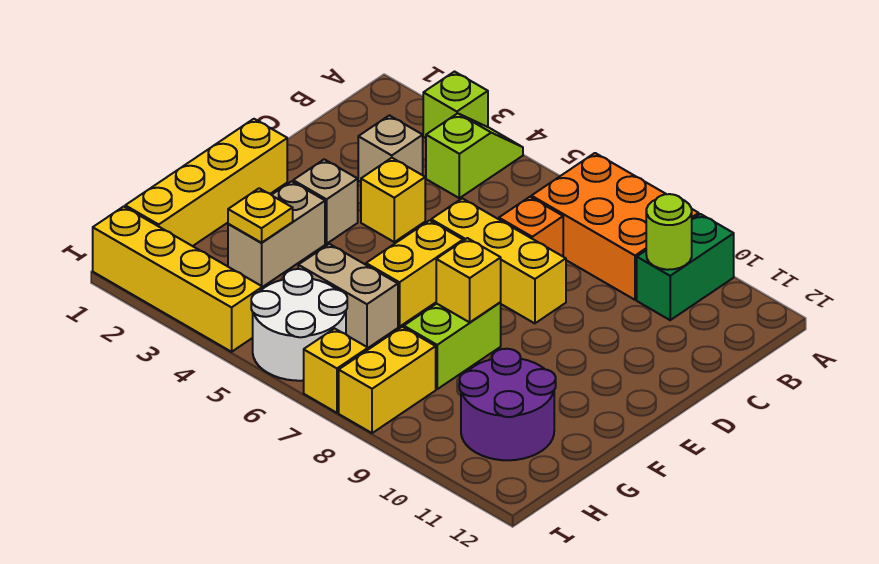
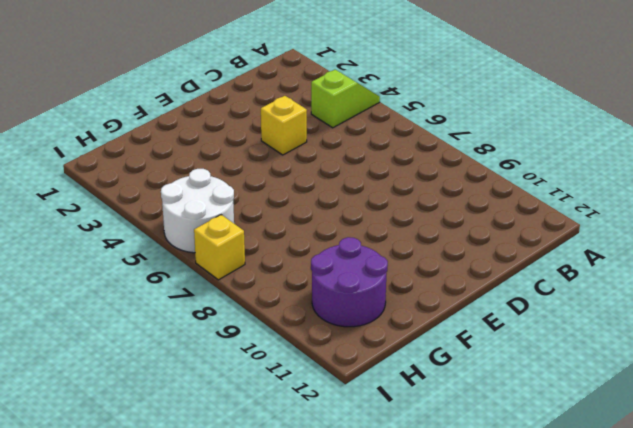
none -> lime 1x1 brick [423,72,488,138]
none -> orange 2x3 brick [531,153,699,300]
none -> green 1x2 brick [637,214,734,320]

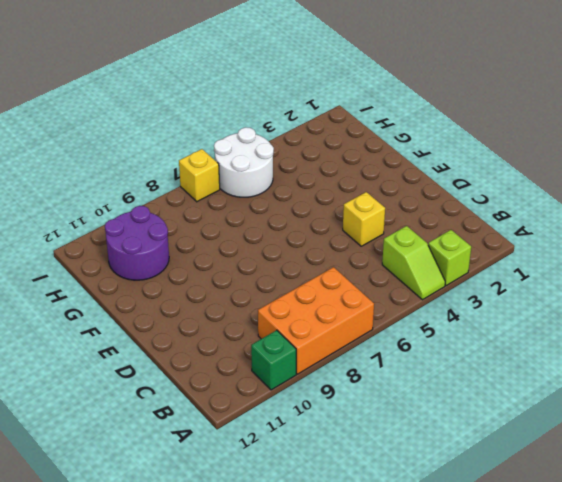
green 1x1 brick [251,330,296,390] -> green 1x2 brick [637,214,734,320]
none -> tan 1x1 brick [358,115,423,182]
none -> orange 1x1 brick [499,197,563,256]
none -> yellow 1x3 brick [431,198,566,323]

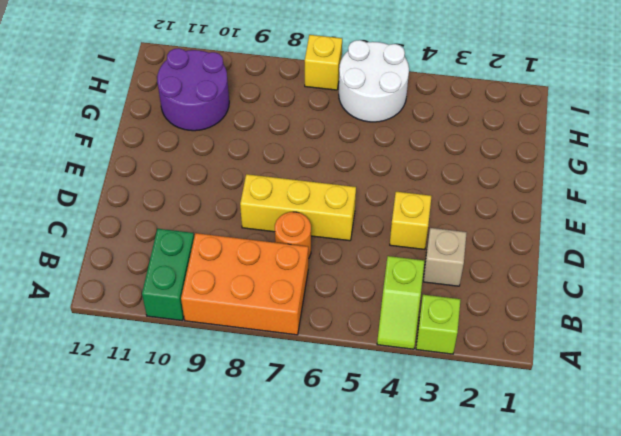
orange 1x1 round brick [275,212,311,259] -> orange 1x1 brick [499,197,563,256]
none -> yellow 1x4 brick [125,119,287,246]
none -> tan 1x1 brick [293,159,358,244]
none -> yellow 1x2 brick [366,220,463,327]

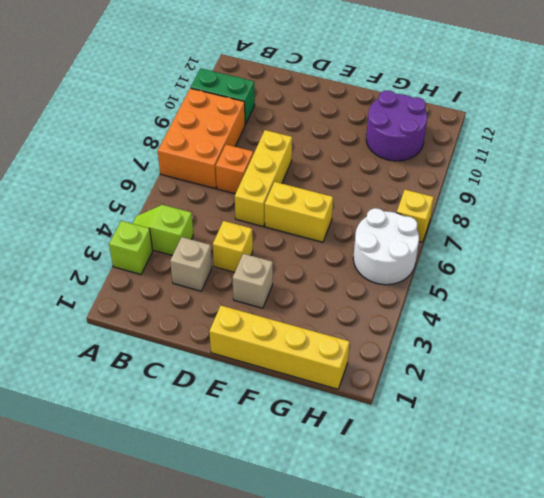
none -> tan 1x2 brick [228,181,325,287]
none -> lime 1x2 brick [404,302,501,389]
none -> tan 1x2 brick [298,244,398,348]

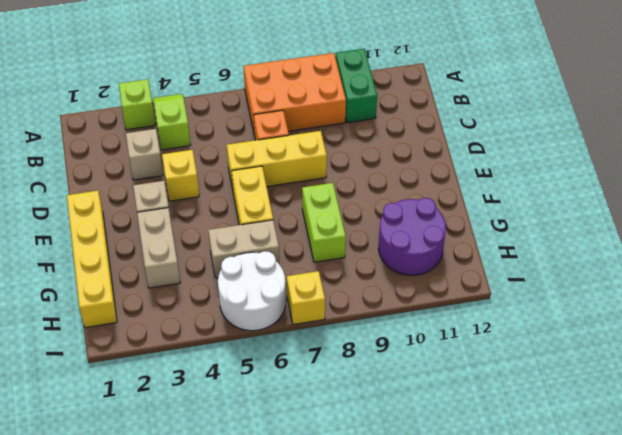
none -> yellow 1x2 brick [339,327,436,433]
none -> yellow 1x4 brick [93,206,263,352]
none -> lime 1x1 round brick [646,194,692,270]

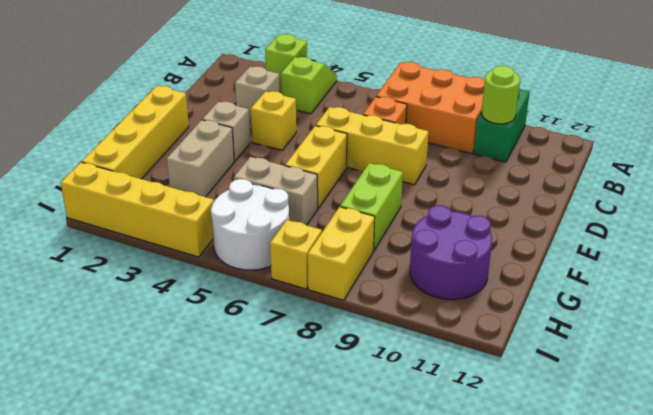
none -> yellow 1x1 brick [436,238,501,322]
none -> yellow 1x1 plate [228,188,293,243]

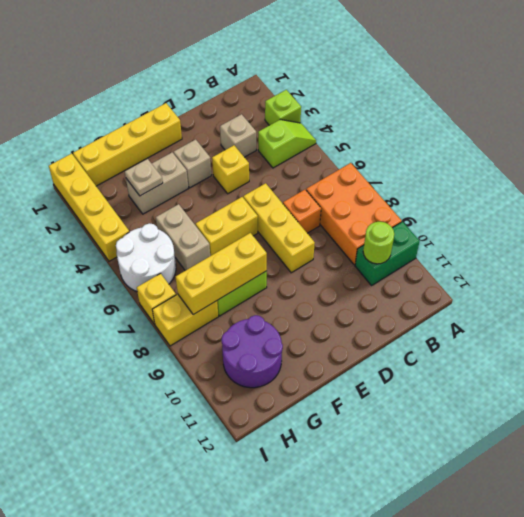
yellow 1x3 brick [176,233,267,315] -> yellow 1x1 brick [436,238,501,322]
tan 1x1 plate [125,159,163,196] -> yellow 1x1 plate [228,188,293,243]

